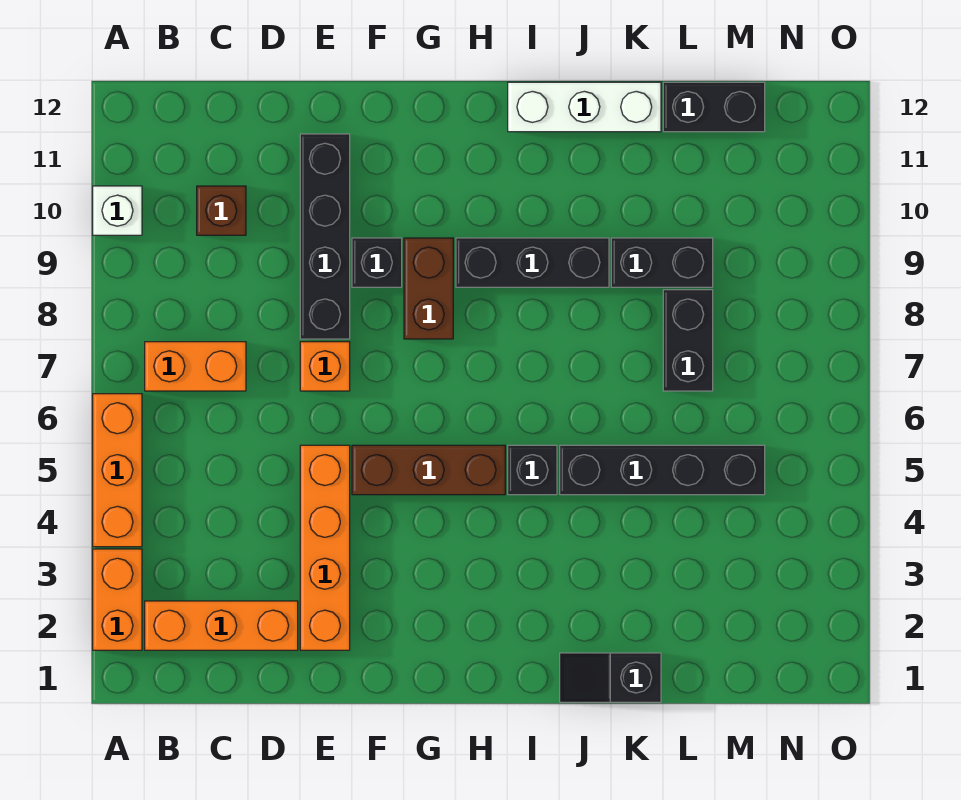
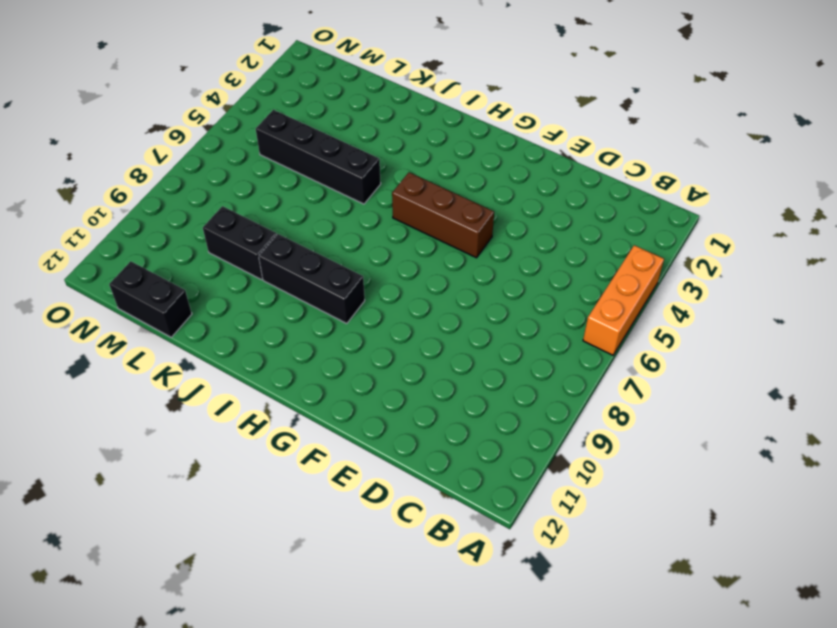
none -> orange 1x2 brick [93,549,142,650]
none -> white 1x1 brick [93,186,142,235]
none -> orange 1x3 brick [145,601,298,650]

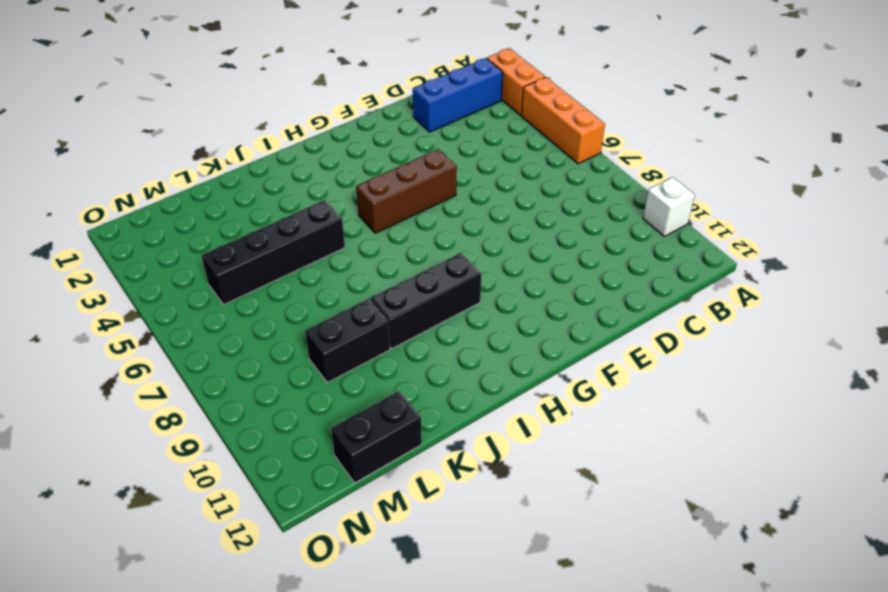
blue 1x3 brick [413,58,503,132] -> orange 1x3 brick [145,601,298,650]
none -> orange 1x2 brick [145,342,246,391]
none -> brown 1x1 brick [197,186,246,235]
none -> orange 1x4 brick [300,445,350,650]

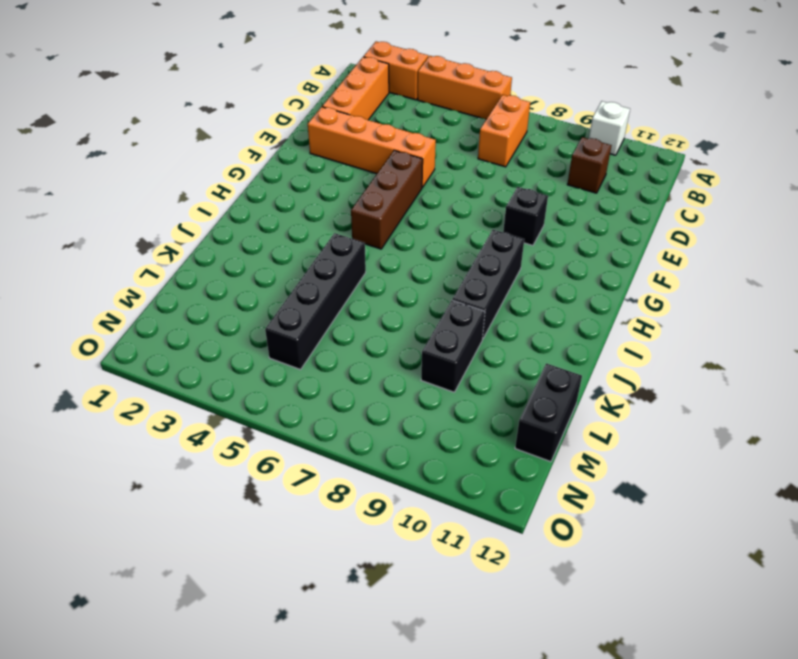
none -> orange 1x1 brick [300,342,350,391]
none -> black 1x4 brick [300,134,350,339]
none -> brown 1x2 brick [404,238,453,339]

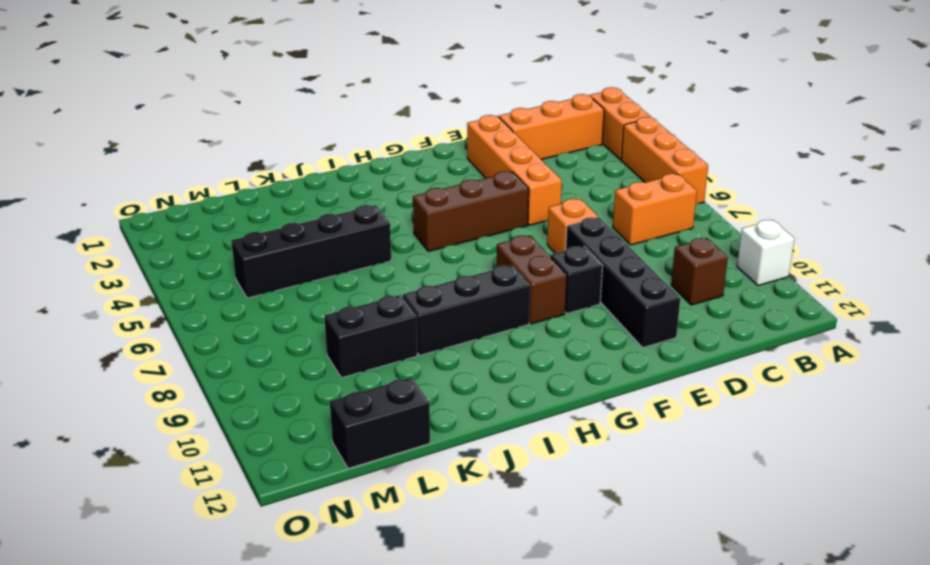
none -> black 1x1 brick [508,445,557,495]
none -> white 1x3 brick [508,82,661,132]
none -> black 1x2 slope [560,653,661,702]

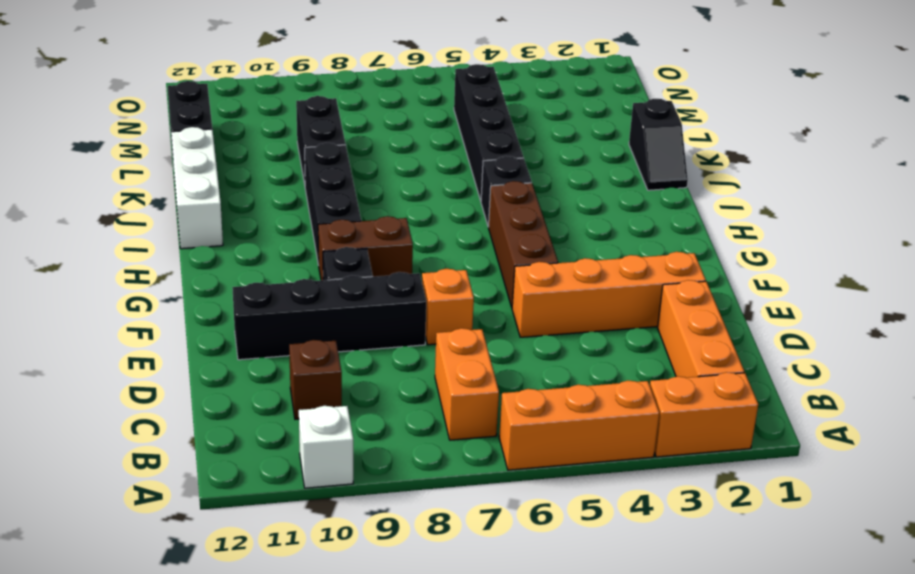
none -> black 1x2 brick [663,290,713,391]

